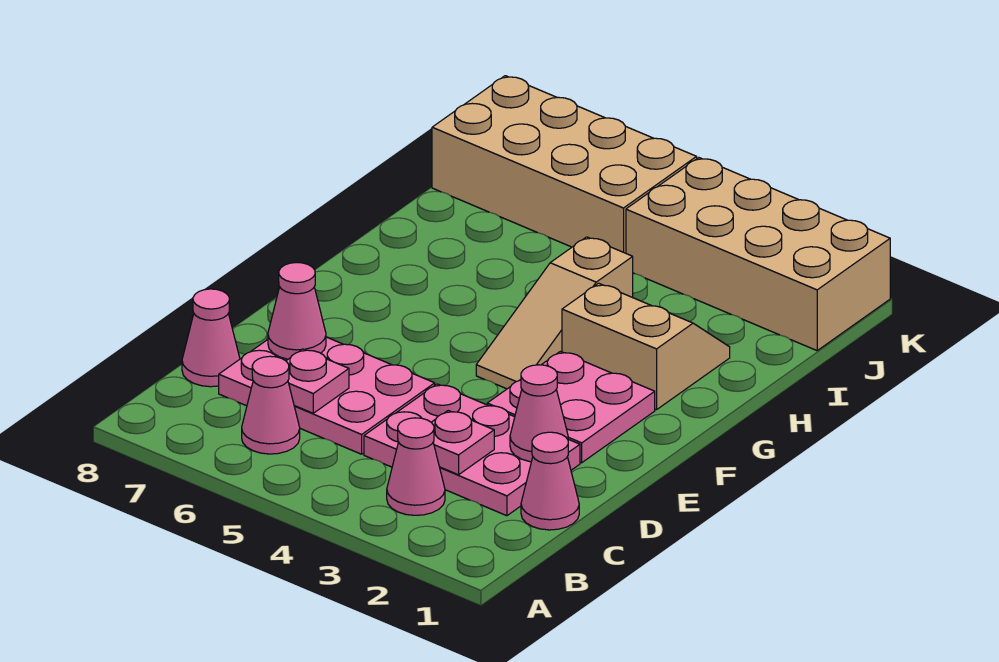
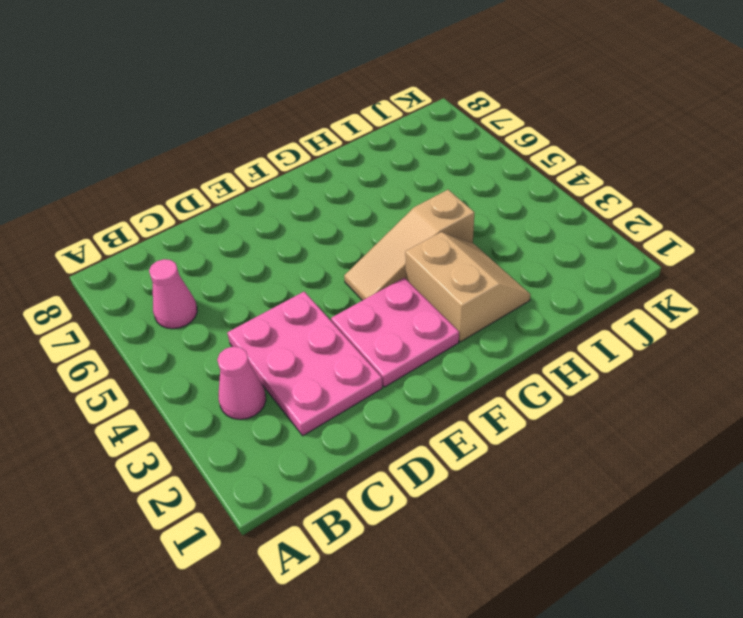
none -> pink 1x1 cone [521,432,579,530]
none -> pink 2x3 plate [219,337,435,454]
none -> pink 1x1 cone [182,289,240,387]

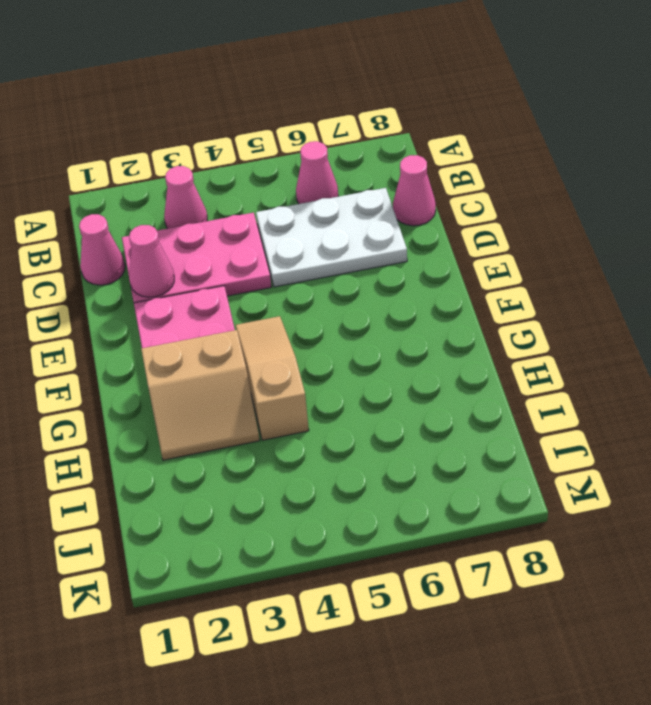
white 2x3 plate [256,188,407,287] -> pink 2x3 plate [219,337,435,454]
none -> tan 2x4 brick [626,158,890,351]
none -> tan 2x4 brick [432,76,697,253]
none -> pink 1x1 plate [431,411,494,475]

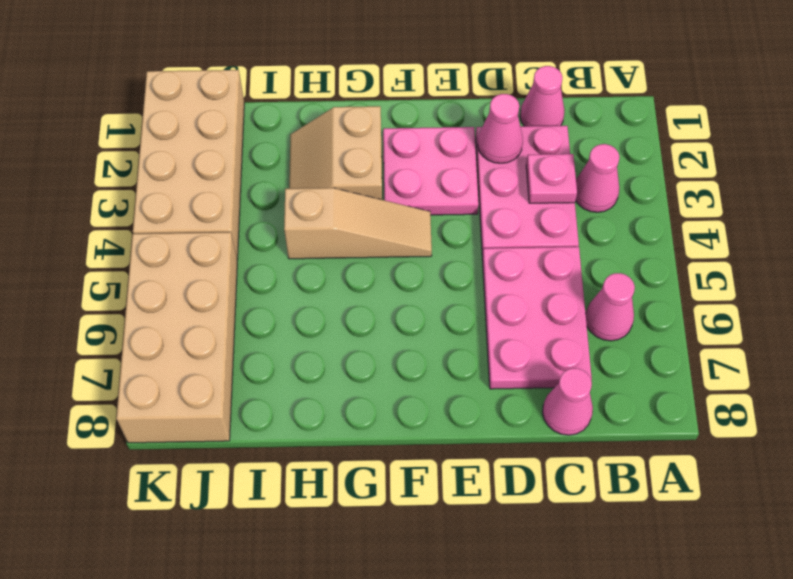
none -> pink 1x1 plate [286,349,349,413]
none -> pink 1x1 cone [268,262,326,359]

